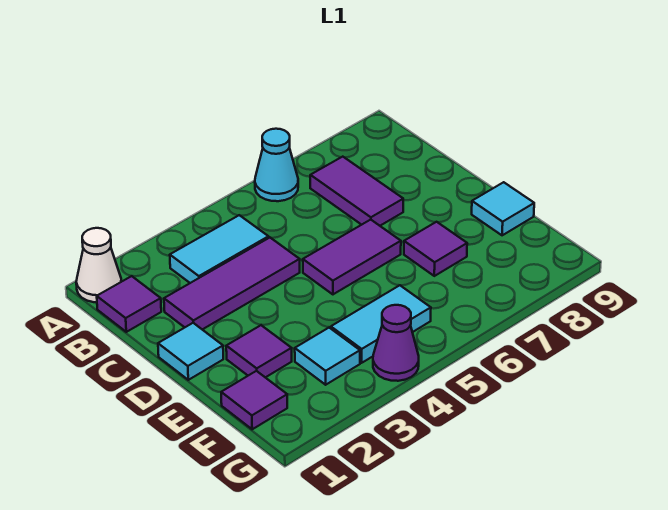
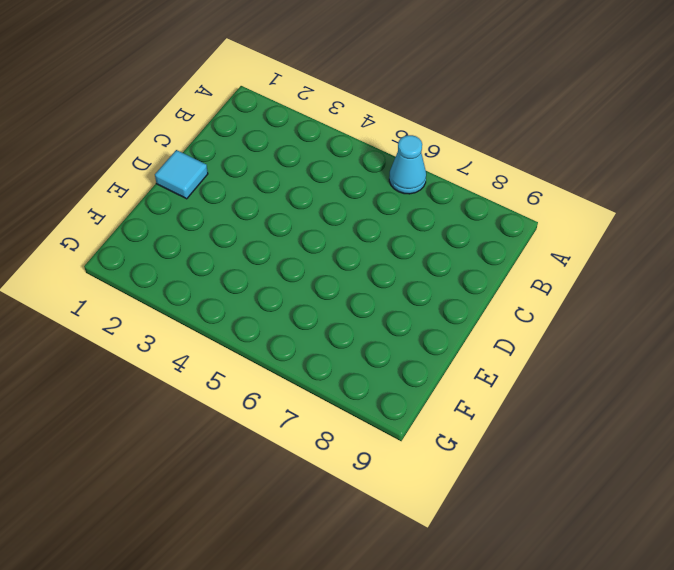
none -> white 1x1 cone [76,228,121,302]
none -> purple 1x1 tile [97,276,161,332]
none -> cyan 1x2 tile [170,215,269,283]

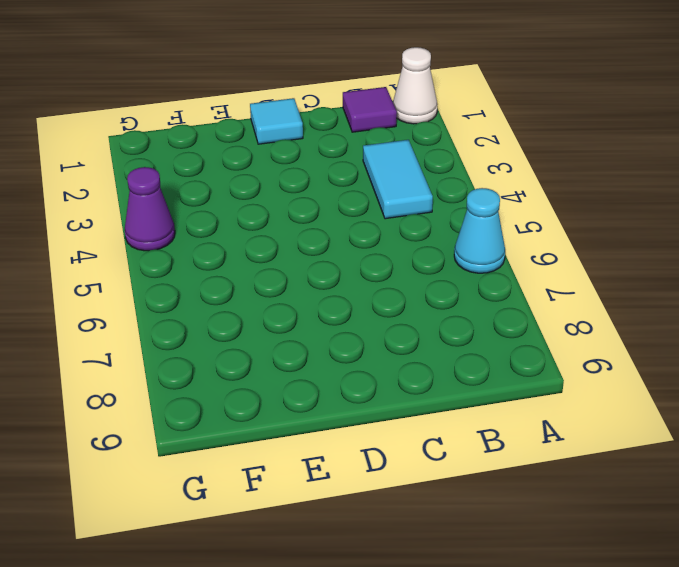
none -> purple 1x2 tile [310,157,403,226]
none -> purple 1x3 tile [164,238,300,330]
none -> purple 1x2 tile [303,220,401,294]

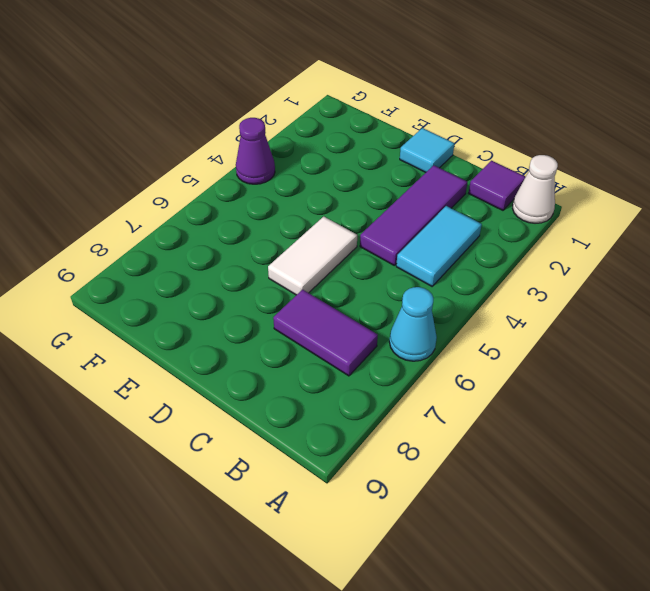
white 1x2 tile [268,217,357,295] -> purple 1x2 tile [303,220,401,294]
none -> purple 1x1 tile [226,325,292,377]
none -> purple 1x1 tile [404,222,467,276]
none -> cyan 1x1 tile [472,182,534,235]

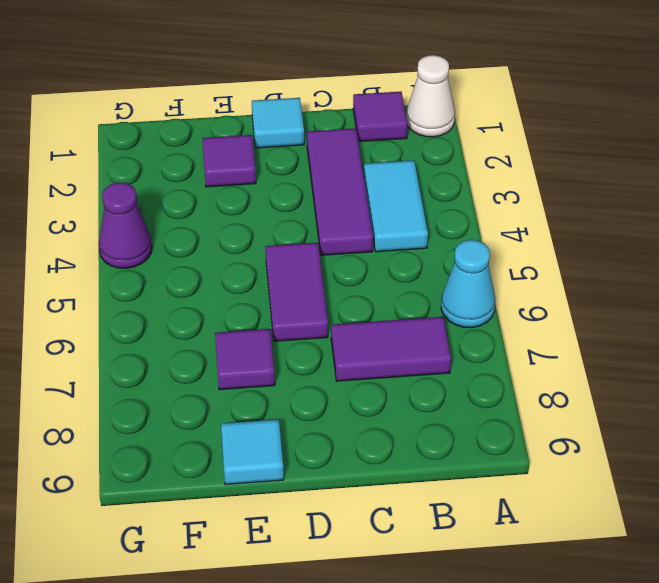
none -> purple 1x1 tile [221,371,287,429]
none -> cyan 1x1 tile [295,328,360,385]
none -> cyan 1x2 tile [331,285,431,363]

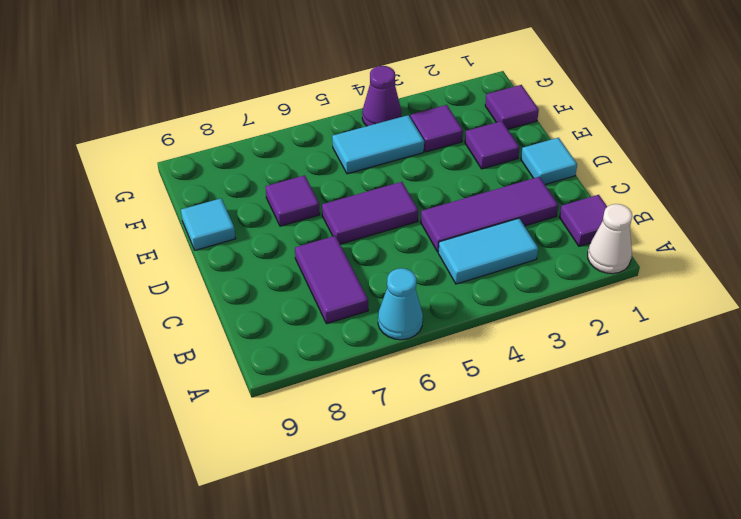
purple 1x1 tile [410,105,463,152] -> cyan 1x1 tile [295,328,360,385]

